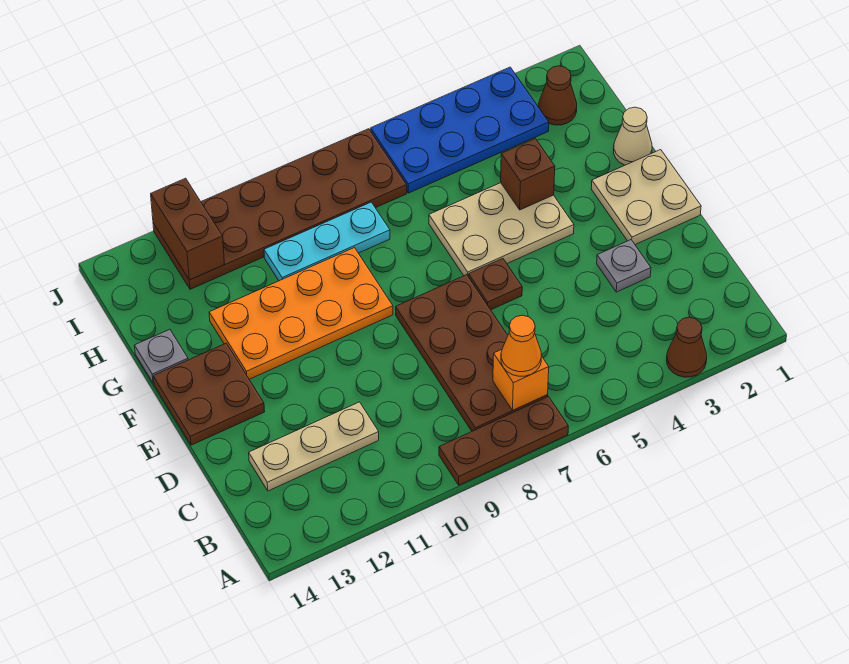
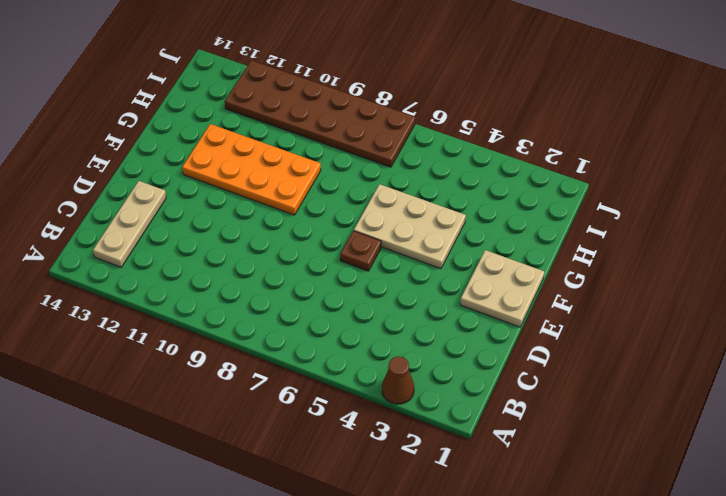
tan 1x3 plate [93,181,166,267] -> tan 1x3 plate turned to [249,402,379,491]
none -> brown 1x3 plate [439,396,568,485]
none -> brown 2x4 plate [396,275,548,431]
none -> grey 1x1 plate [597,240,651,292]

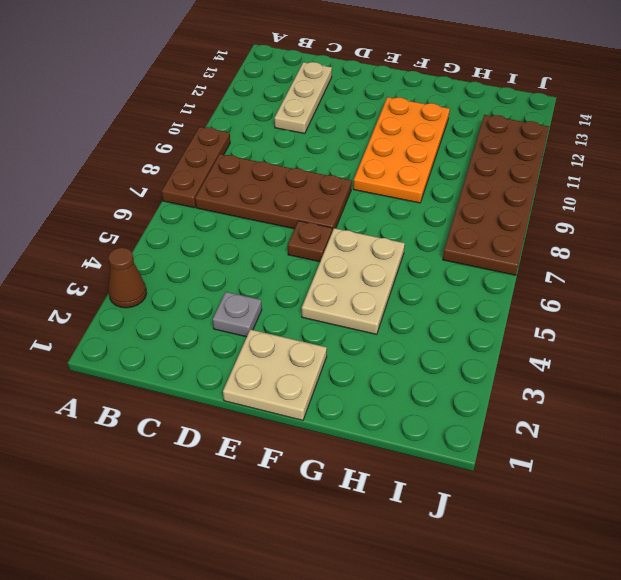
none -> brown 2x2 plate [153,343,265,445]
none -> tan 1x1 cone [614,107,652,165]
none -> grey 1x1 plate [134,329,188,383]

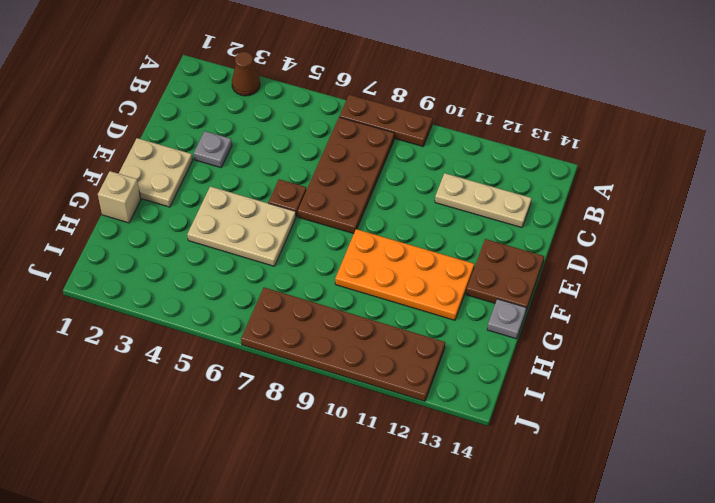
tan 1x1 brick [98,171,141,223] -> tan 1x1 cone [614,107,652,165]
none -> cyan 1x3 plate [264,202,390,281]
none -> brown 1x1 cone [539,66,577,125]
none -> blue 2x4 plate [371,67,549,193]

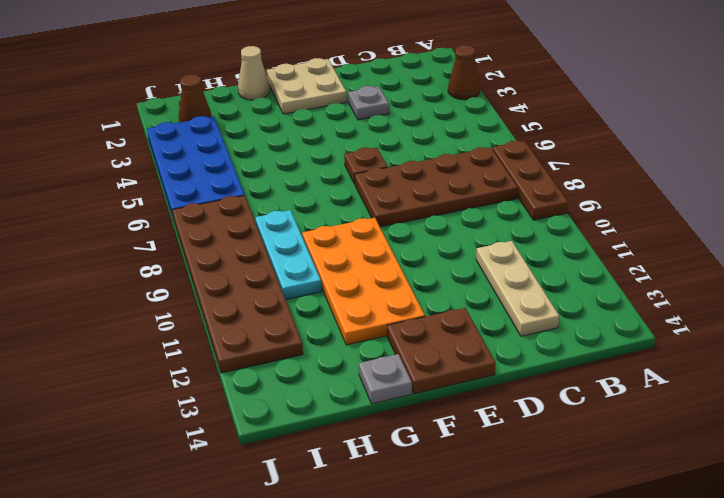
none -> tan 2x3 plate [429,183,574,277]
none -> orange 1x1 brick [493,350,549,410]
none -> brown 1x1 brick [501,139,555,210]

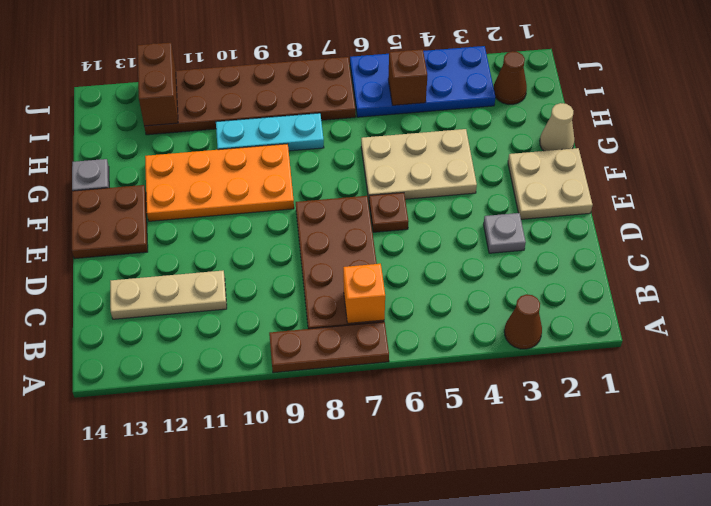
brown 1x1 brick [388,49,427,105] -> brown 1x1 brick moved to [501,139,555,210]
none -> orange 1x1 cone [501,315,541,376]

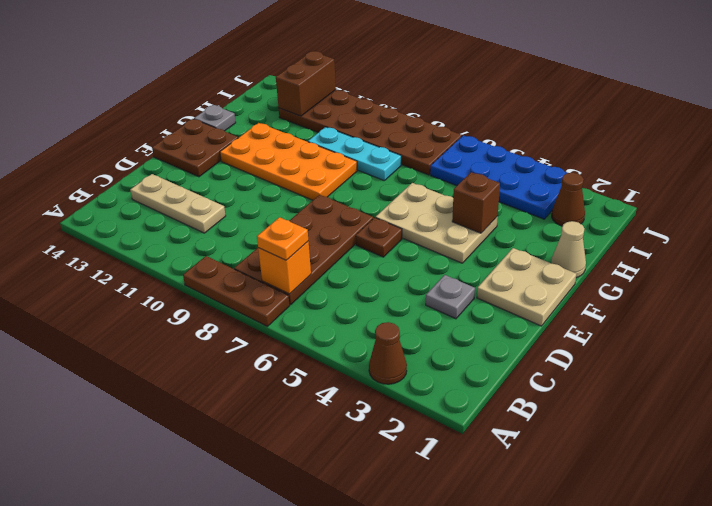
orange 1x1 plate [257,217,308,260] -> orange 1x1 cone [501,315,541,376]

